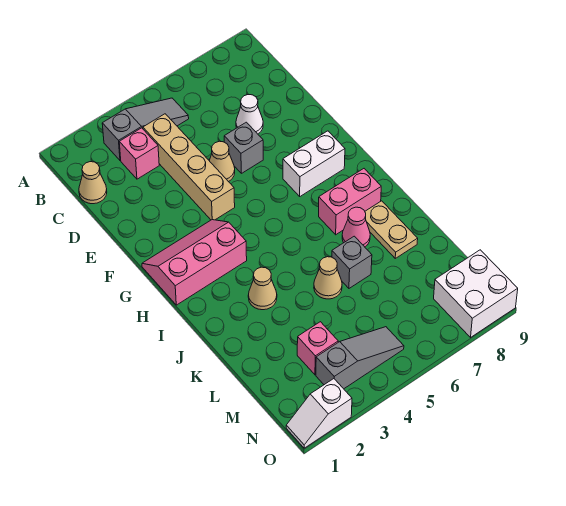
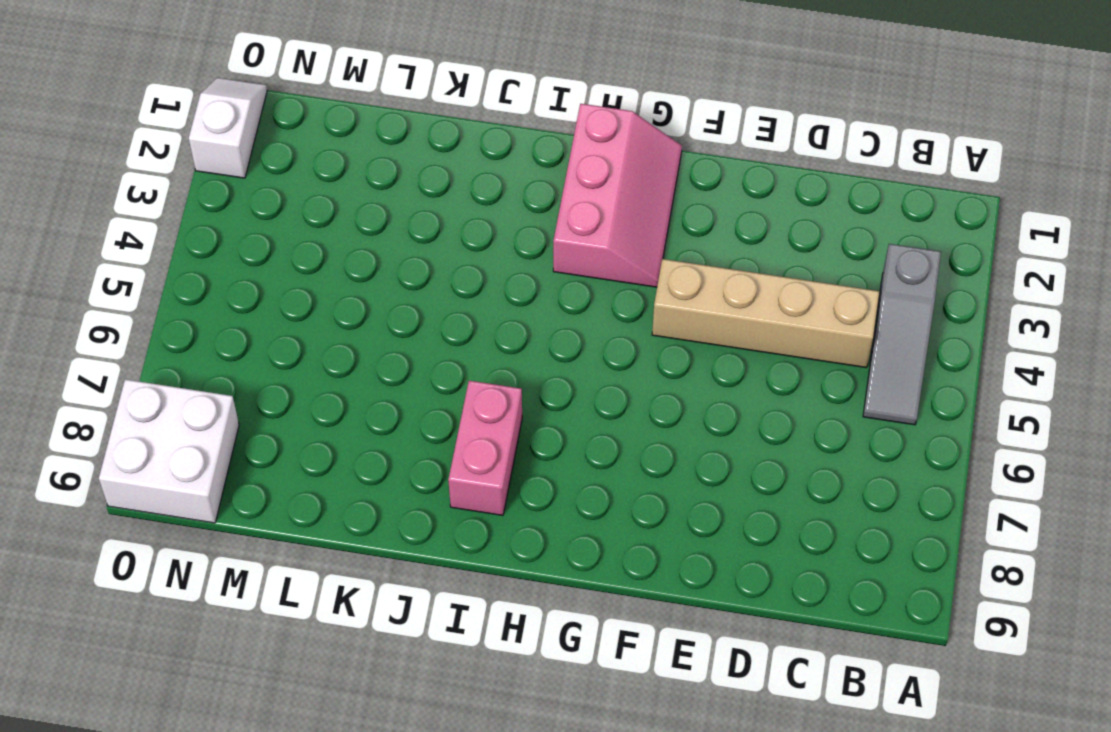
none -> tan 1x1 cone [79,162,107,204]
none -> pink 1x1 brick [119,128,159,179]
none -> white 1x1 cone [236,94,263,134]

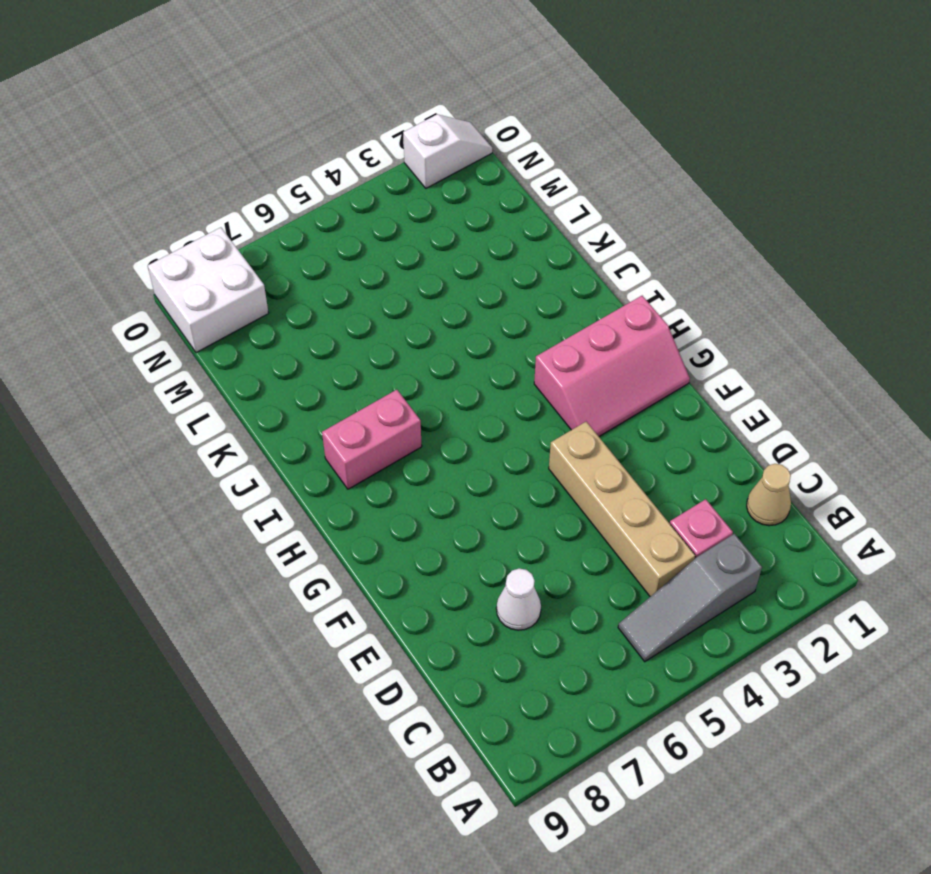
none -> tan 1x1 cone [209,141,235,182]
none -> grey 1x1 brick [224,122,263,173]
none -> white 1x2 brick [283,131,345,196]

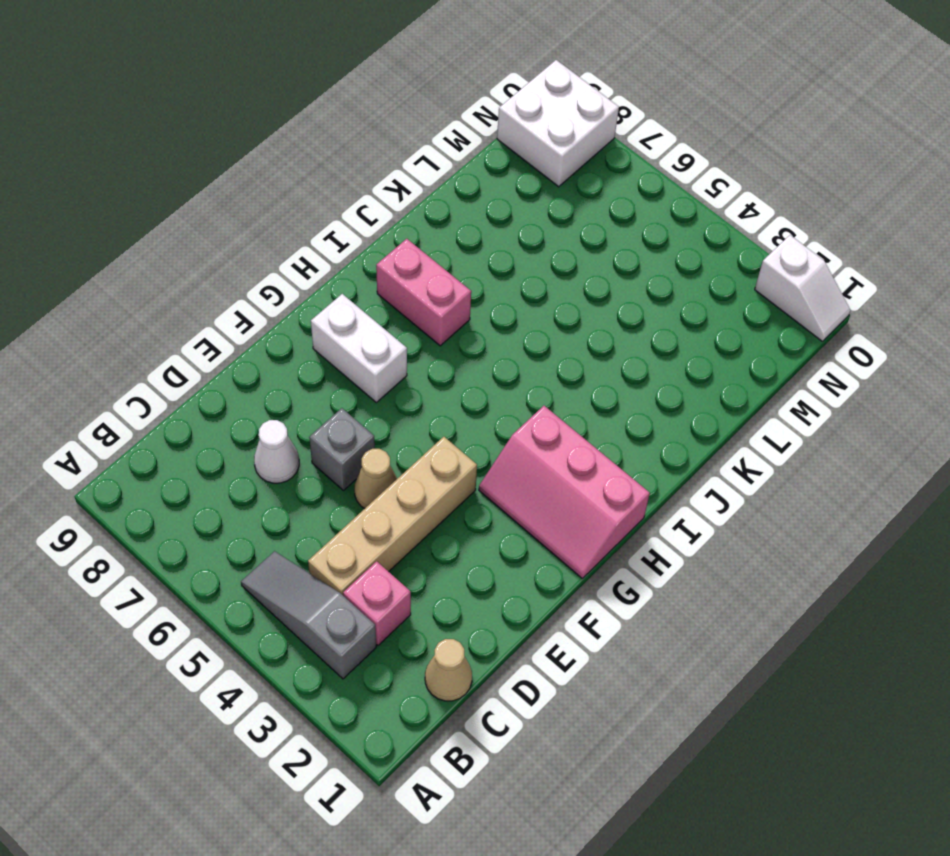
none -> tan 1x1 cone [248,267,277,310]
none -> pink 1x1 cone [342,207,370,247]
none -> tan 1x2 plate [365,201,418,258]

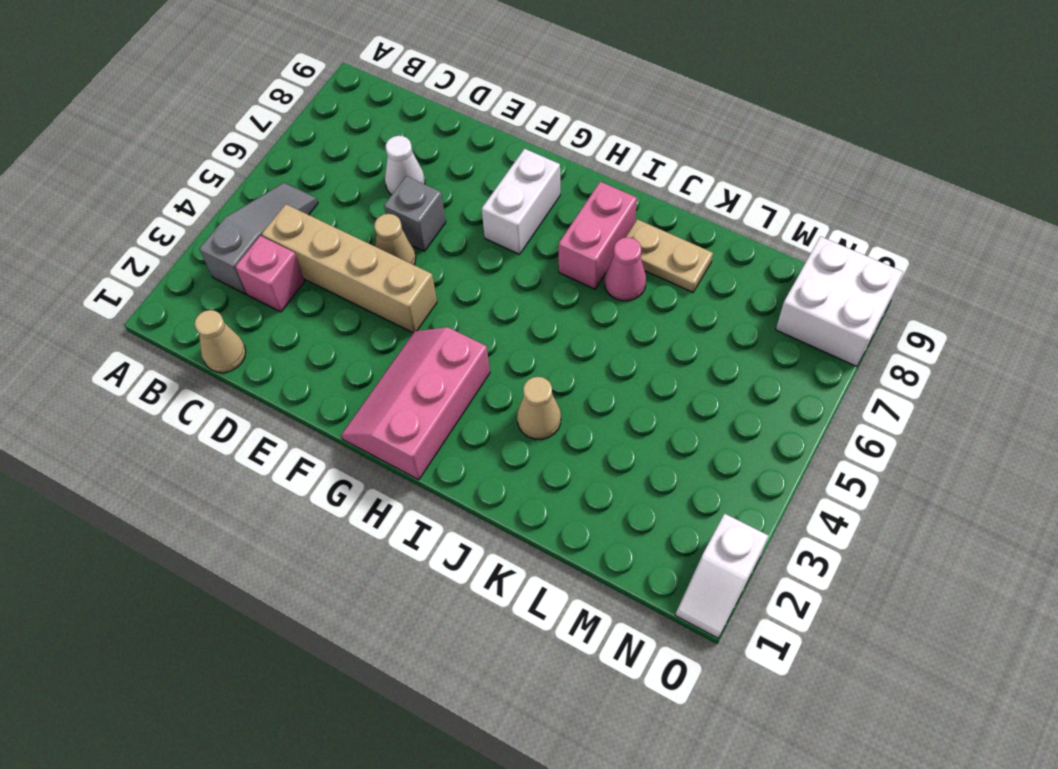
none -> tan 1x1 cone [314,257,342,299]
none -> grey 1x1 brick [332,236,372,288]
none -> pink 1x1 brick [297,322,338,375]

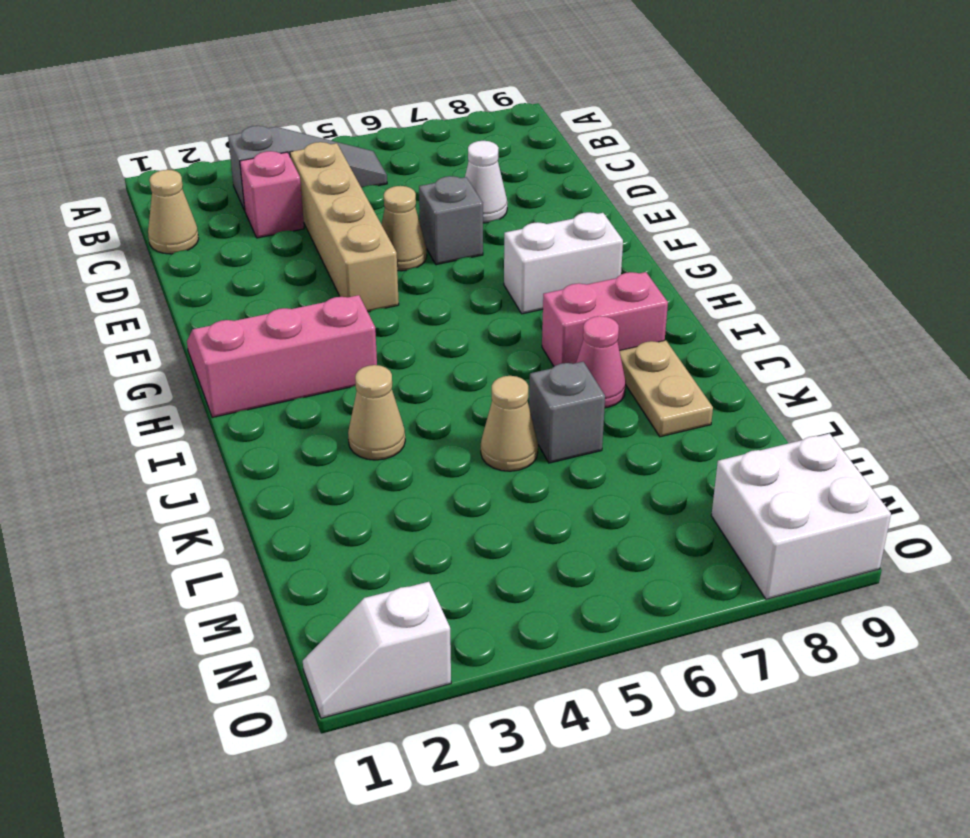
none -> pink 1x1 brick [297,322,338,375]
none -> grey 1x3 slope [316,327,404,389]

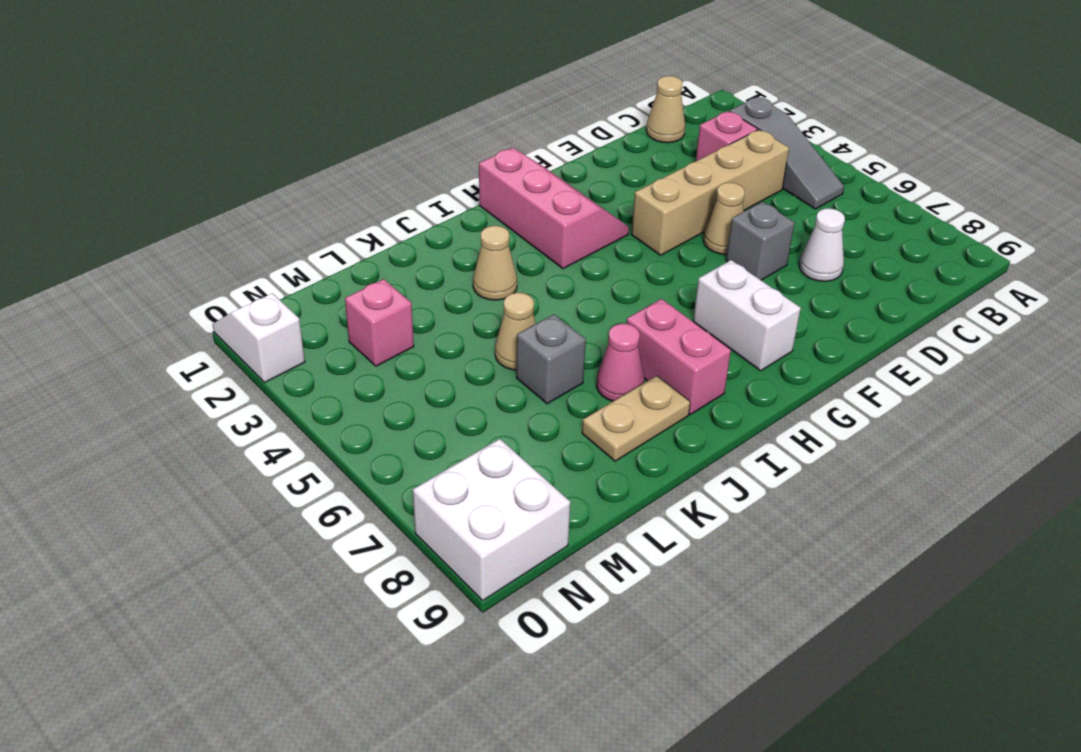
none -> grey 1x3 slope [316,327,404,389]

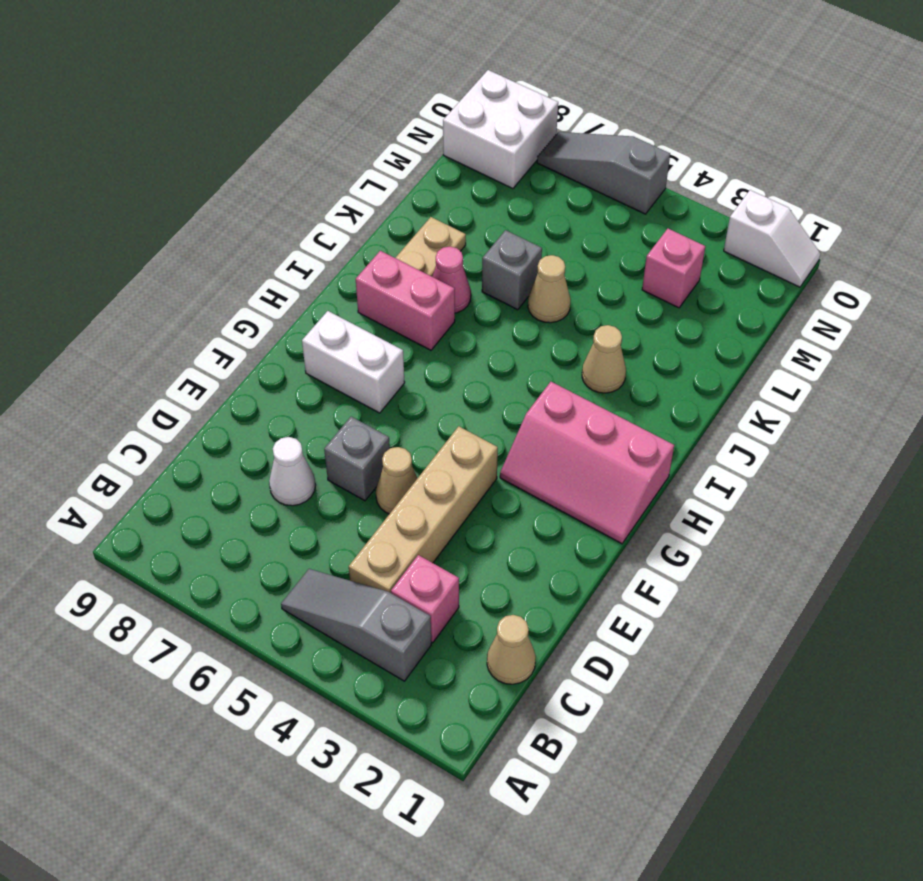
grey 1x3 slope [537,132,670,214] -> grey 1x3 slope moved to [316,327,404,389]

